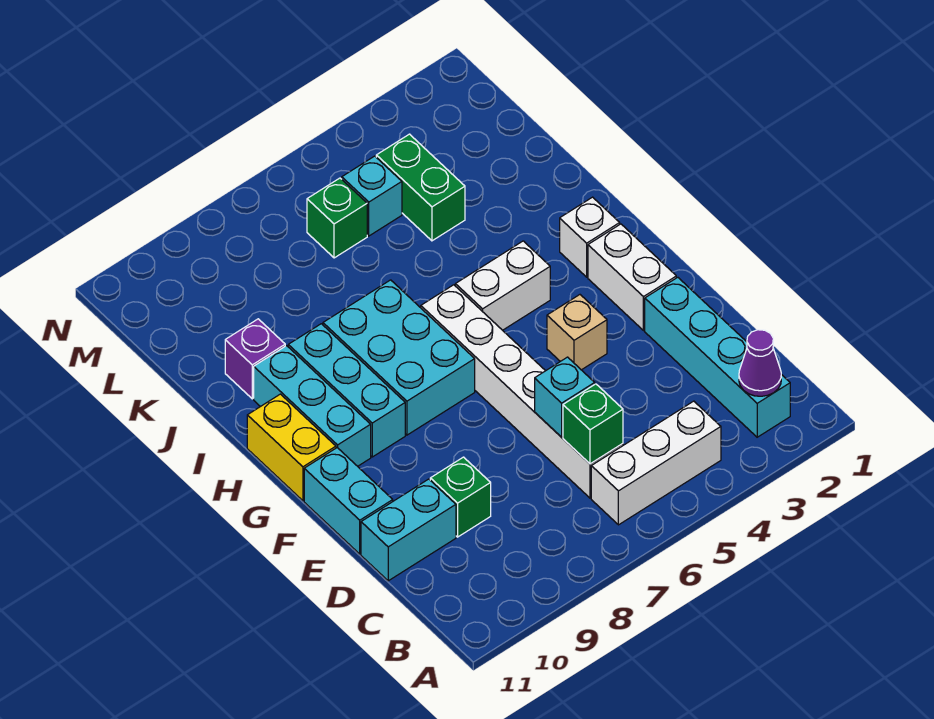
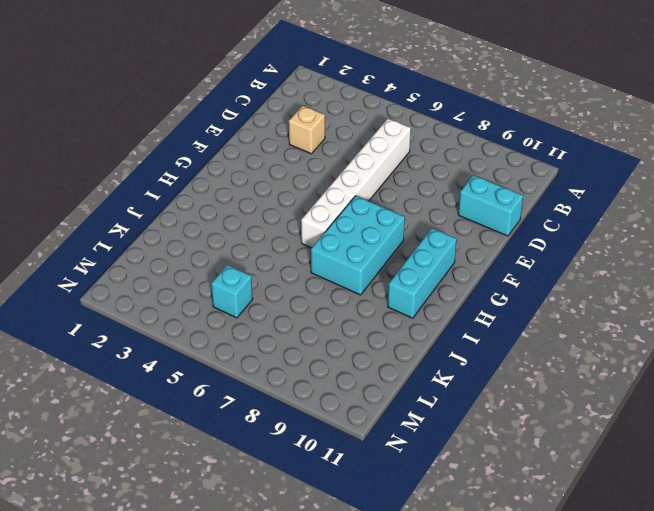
tan 1x1 brick [289,106,325,154] -> tan 1x1 brick moved to [547,295,607,370]
none -> cyan 1x4 brick [645,277,790,437]
none -> white 1x3 brick [591,401,721,525]
none -> green 1x1 brick [430,457,491,537]

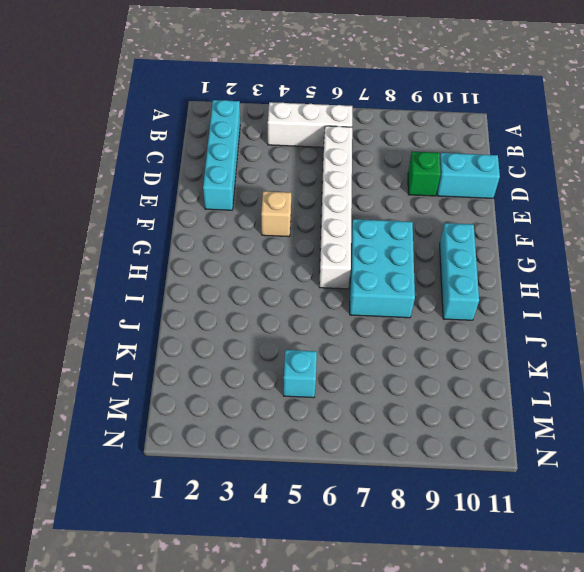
none -> cyan 1x2 brick [304,448,393,554]
none -> white 1x2 brick [588,224,676,331]
none -> cyan 1x3 brick [288,324,405,457]

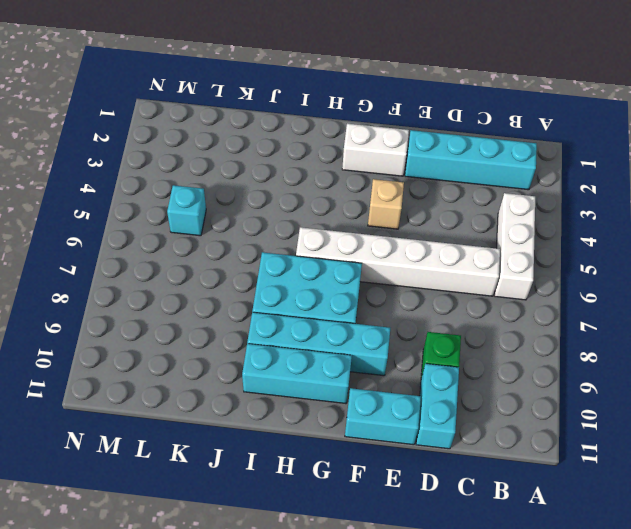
cyan 1x4 brick [247,312,390,376] -> cyan 1x3 brick [288,324,405,457]
none -> yellow 1x2 brick [247,394,336,501]
none -> white 1x1 brick [560,197,620,277]
none -> white 1x2 brick [455,241,550,330]

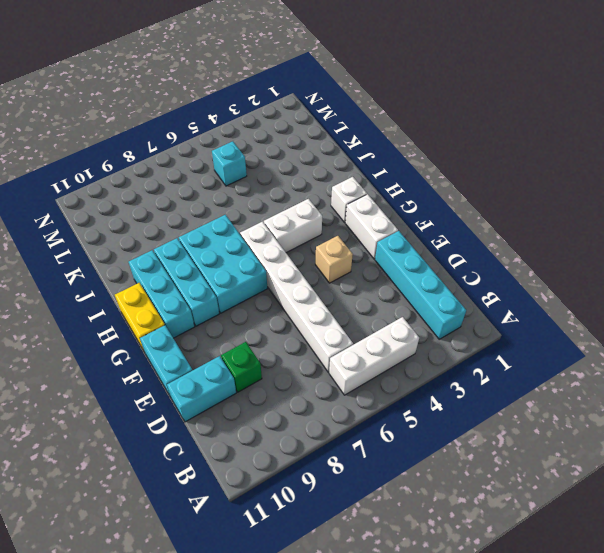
none -> purple 1x1 brick [225,319,285,399]
none -> green 1x2 brick [376,134,465,241]
none -> green 1x1 brick [307,178,367,258]

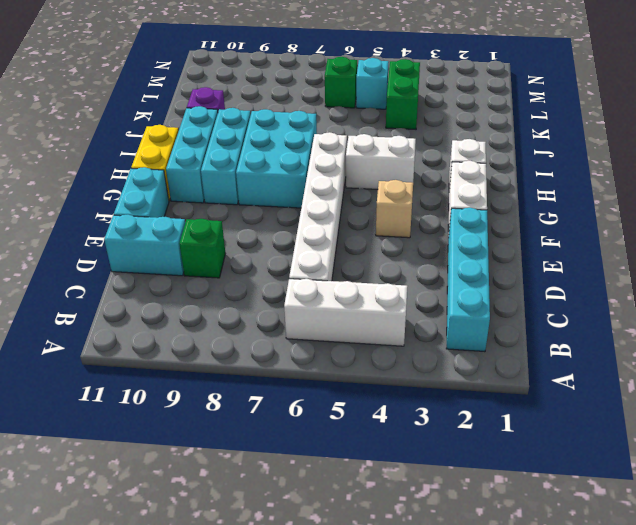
none -> purple 1x1 cone [739,330,781,396]
none -> green 1x1 brick [563,384,623,464]
none -> cyan 1x1 brick [535,357,595,437]

